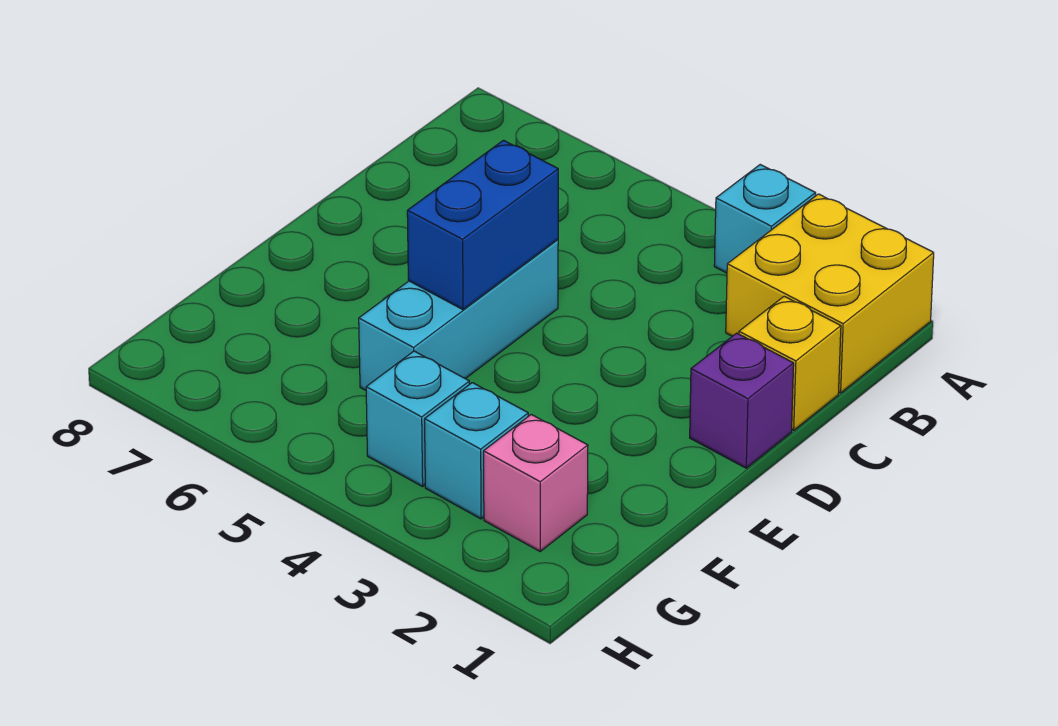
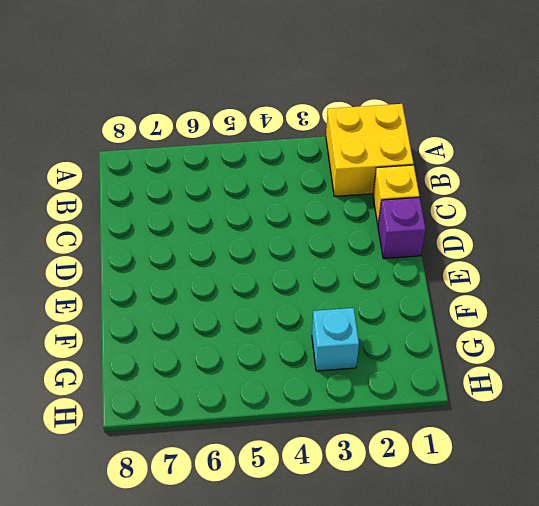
none -> cyan 1x1 brick [714,165,816,273]
none -> cyan 1x3 brick [359,239,558,390]

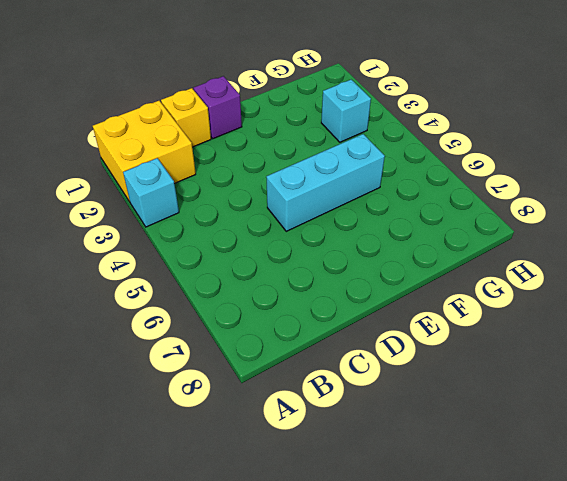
none -> pink 1x1 brick [484,414,588,551]
none -> cyan 1x1 brick [366,351,469,487]

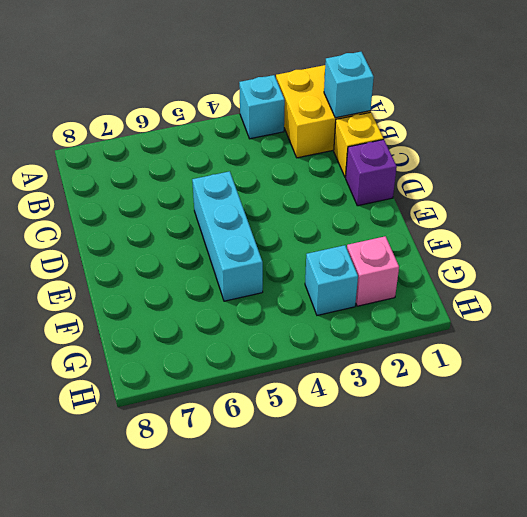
cyan 1x1 brick [324,52,374,118] -> cyan 1x1 brick moved to [366,351,469,487]
none -> blue 1x2 brick [407,140,558,310]

